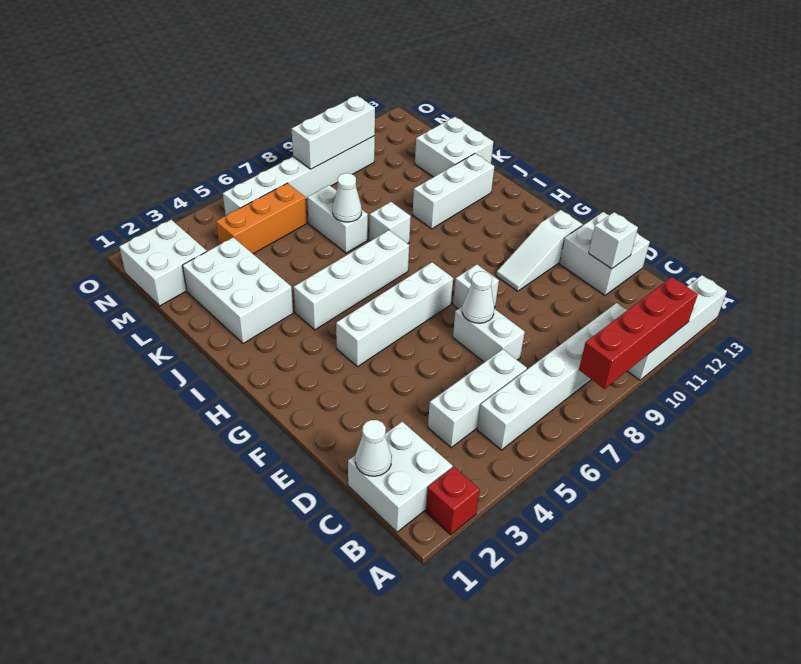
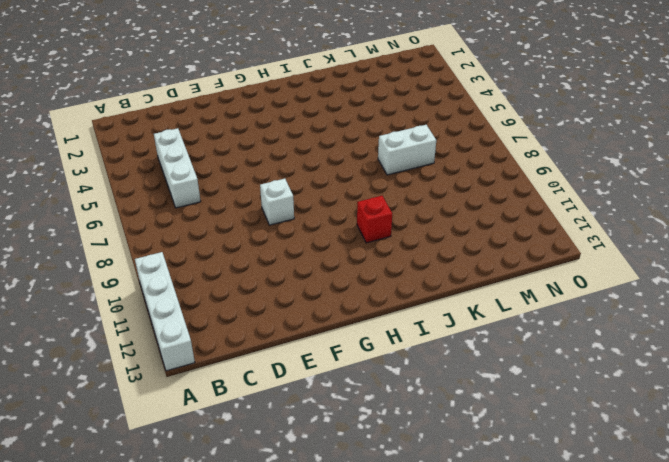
red 1x1 brick [357,196,392,243] -> red 1x1 brick moved to [426,467,480,535]
none -> white 2x2 brick [348,422,453,532]
none -> white 1x6 brick [477,303,627,450]
none -> white 1x2 brick [453,306,525,362]

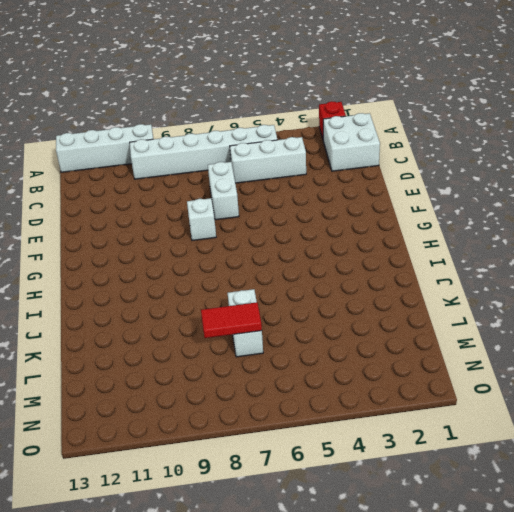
red 1x2 tile [201,302,262,338] -> none
none -> white 2x2 brick [560,212,650,295]
none -> white 1x3 slope [496,210,582,291]
none -> white 1x4 brick [336,262,453,367]

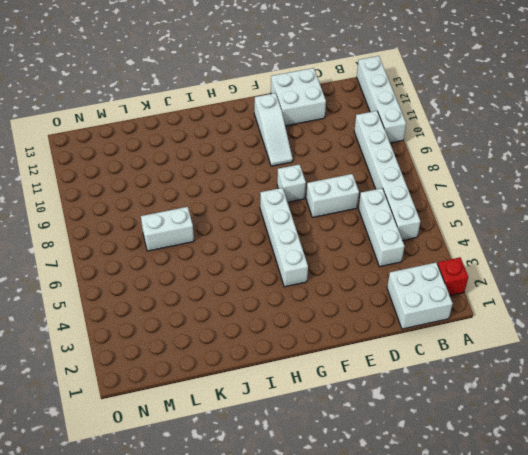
none -> white 1x4 brick [294,230,409,330]
none -> white 2x3 brick [182,237,293,344]
none -> white 1x1 brick [369,202,411,244]

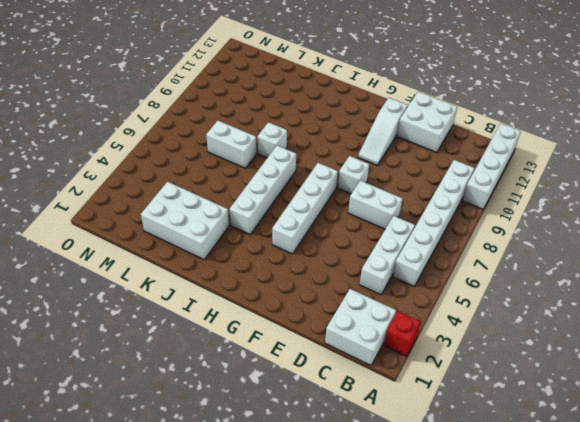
none -> white 1x3 brick [413,154,494,229]
none -> white 2x2 brick [415,117,493,177]
none -> white 2x2 brick [119,220,207,306]

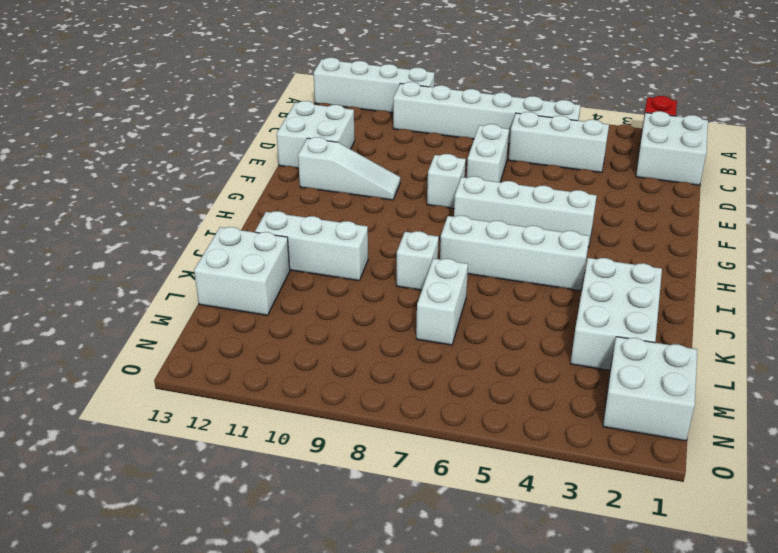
none -> orange 1x3 brick [216,183,307,254]
none -> white 1x6 brick [223,136,375,215]
none -> red 1x4 brick [579,277,698,389]

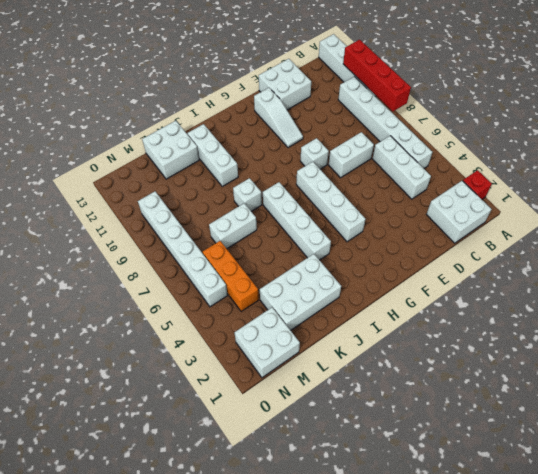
none -> white 1x1 cone [355,420,392,476]
none -> white 1x1 brick [589,212,638,269]
none -> white 1x1 cone [462,271,494,323]

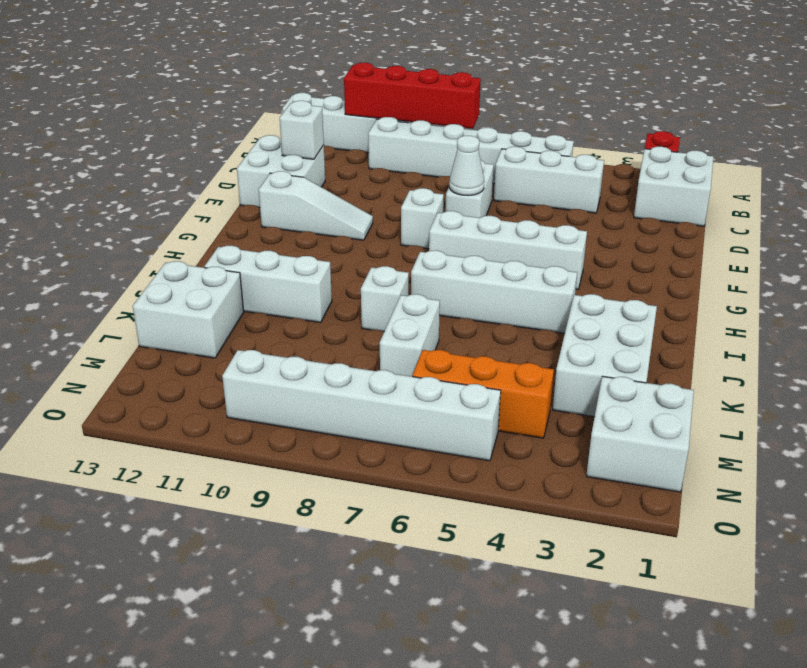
none -> white 1x1 cone [355,420,392,476]
none -> white 1x1 cone [333,173,362,222]
none -> white 1x3 brick [292,96,375,169]

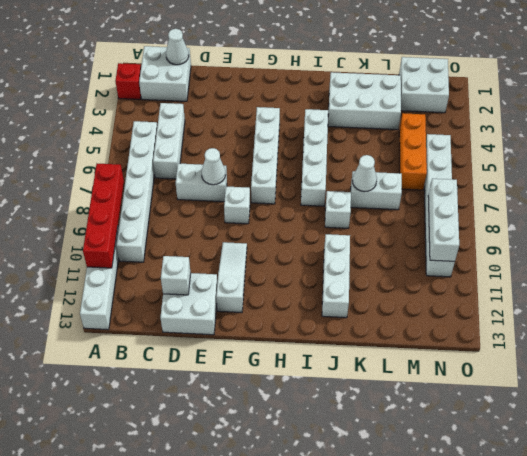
none -> white 2x2 brick [415,117,493,177]

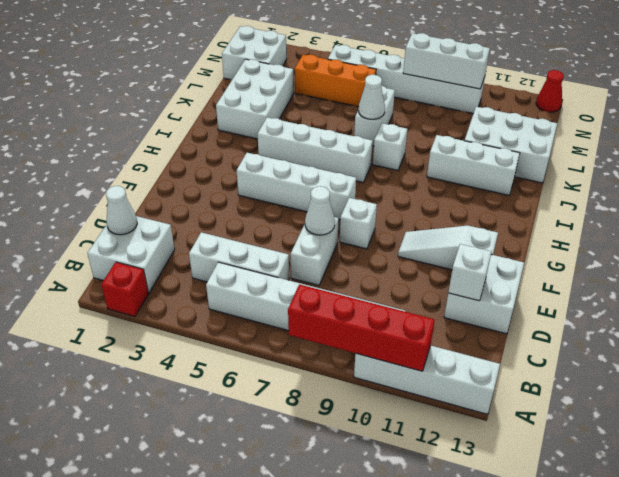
white 2x3 brick [465,107,557,183] -> white 2x2 brick [415,117,493,177]
red 1x1 cone [536,70,564,112] -> none

